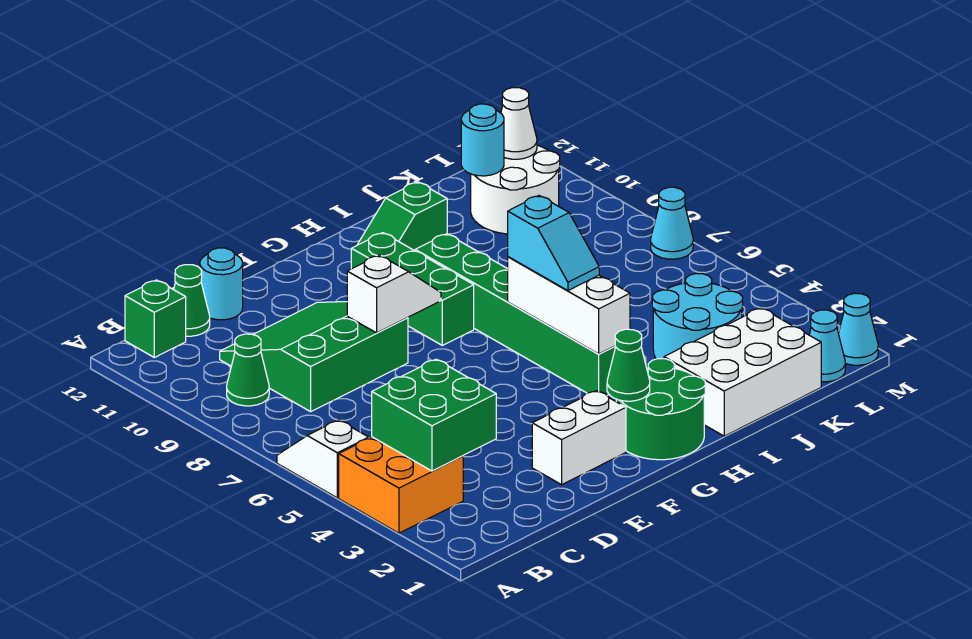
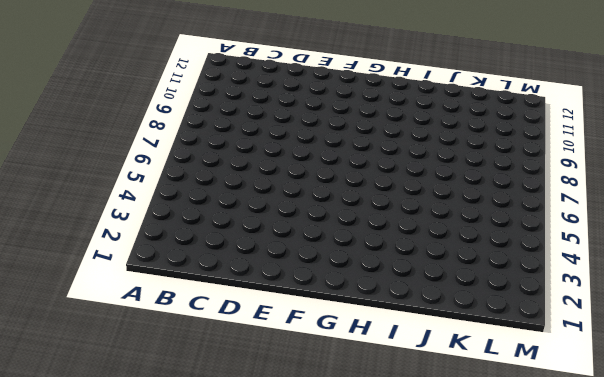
none -> orange 2x2 brick [339,437,463,533]
none -> white 1x2 slope [277,420,369,498]
none -> green 1x1 cone [227,334,269,406]

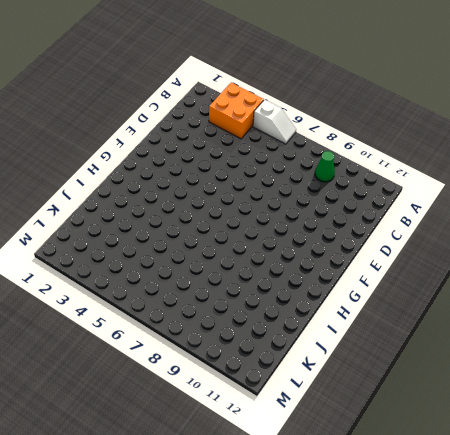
none -> green 1x1 brick [125,280,186,358]
none -> green 3x3 slope [220,302,408,412]
none -> green 1x1 cone [174,265,210,336]

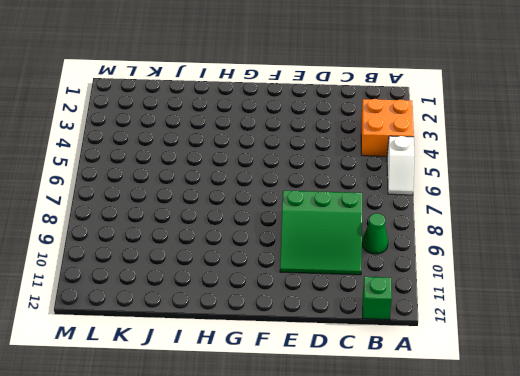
none -> green 1x1 cone [174,265,210,336]
none -> cyan 1x1 round brick [200,248,243,320]
none -> white 1x2 brick [532,391,626,485]

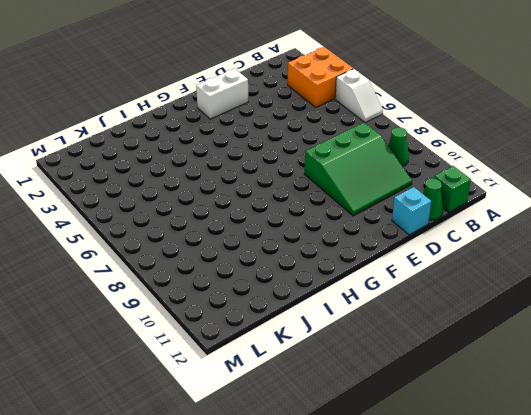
cyan 1x1 brick [392,187,431,235] -> cyan 1x1 round brick [200,248,243,320]
none -> green 2x2 round brick [616,359,705,460]
none -> green 1x3 brick [351,233,474,345]
none -> green 1x6 brick [415,234,615,395]

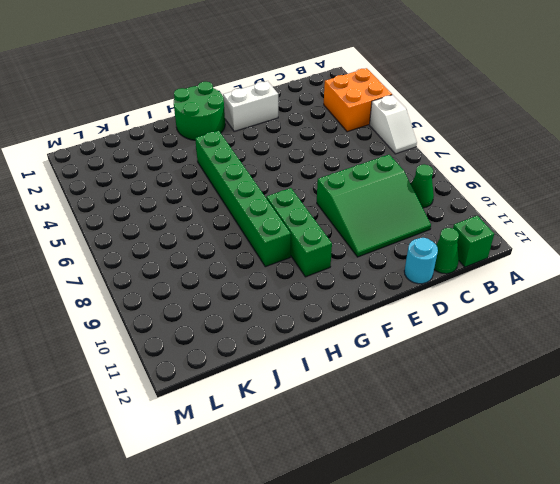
none -> green 1x2 slope [357,182,447,251]
none -> white 2x3 brick [664,308,821,436]
none -> cyan 2x2 round brick [652,274,743,359]

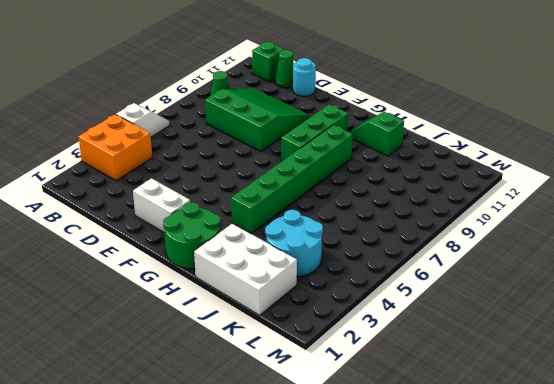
none -> white 2x2 round brick [471,145,560,234]
none -> cyan 1x1 cone [809,310,845,382]
none -> cyan 1x1 cone [838,293,878,365]

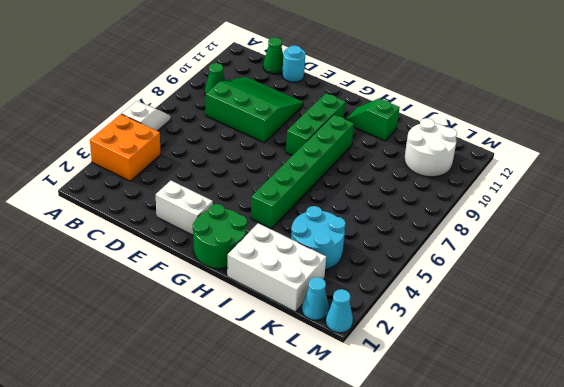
none -> green 1x1 brick [125,280,186,358]
none -> cyan 1x1 cone [651,187,693,259]
none -> green 2x2 brick [372,359,496,471]

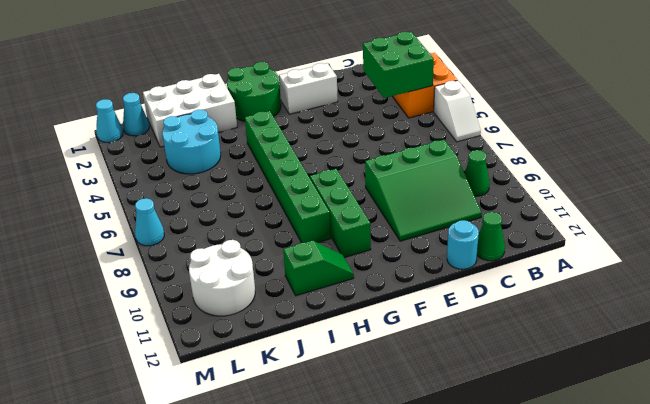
none -> green 1x1 brick [125,280,186,358]
none -> white 1x2 slope [347,255,441,333]
none -> green 1x1 cone [607,329,650,401]

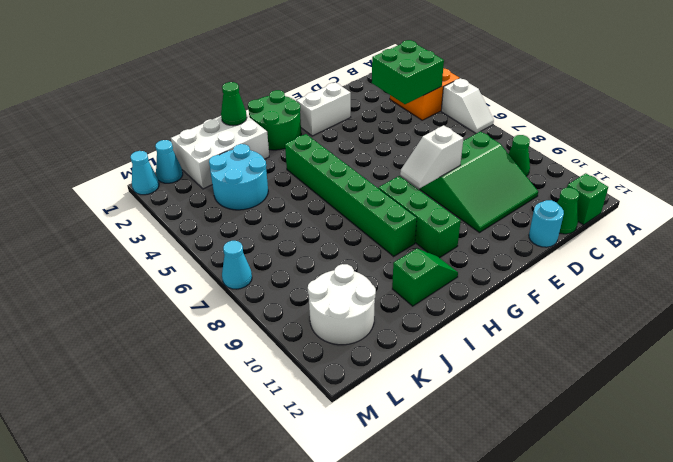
green 1x1 cone [221,82,247,126] -> green 1x1 cone moved to [607,329,650,401]
none -> white 1x3 brick [508,257,630,354]
none -> cyan 1x1 round brick [461,104,504,176]
none -> white 1x1 cone [501,88,537,159]

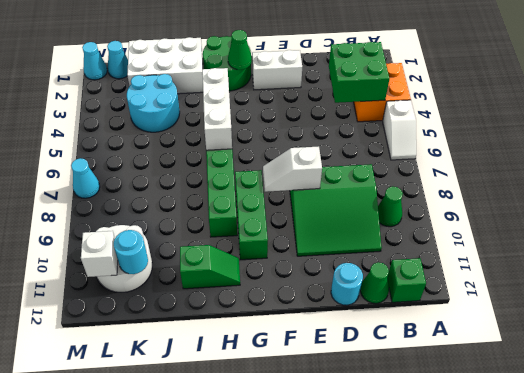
white 1x1 brick [81,231,118,277] -> white 1x1 cone [501,88,537,159]
none -> cyan 1x2 slope [508,196,599,291]

